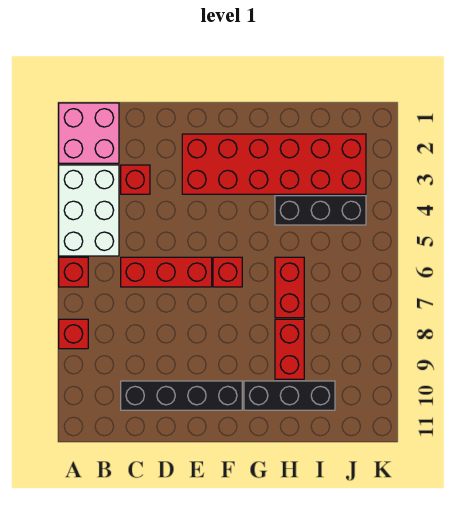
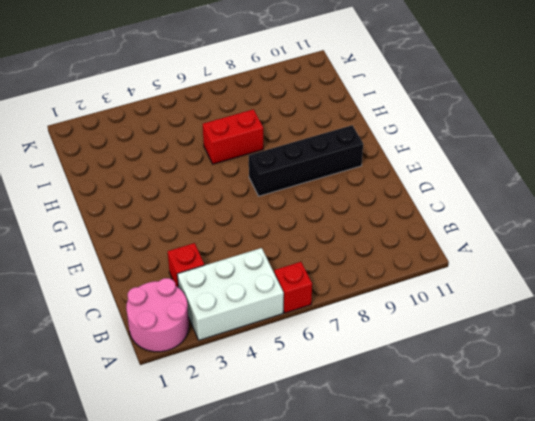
pink 2x2 round brick [126,278,189,352] -> pink 2x2 brick [59,103,119,163]
black 1x4 brick [249,125,363,196] -> black 1x4 brick turned to [121,381,242,410]
none -> red 1x1 brick [59,319,88,349]
none -> red 1x3 brick [121,257,212,287]
none -> red 2x6 brick [182,134,366,194]

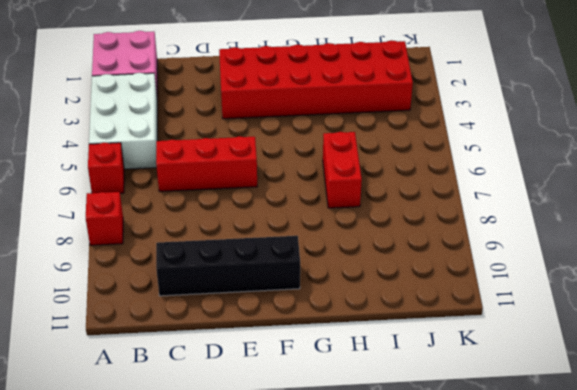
none -> red 1x1 brick [121,165,150,194]
none -> red 1x1 brick [213,257,242,287]
none -> black 1x3 brick [244,381,335,410]

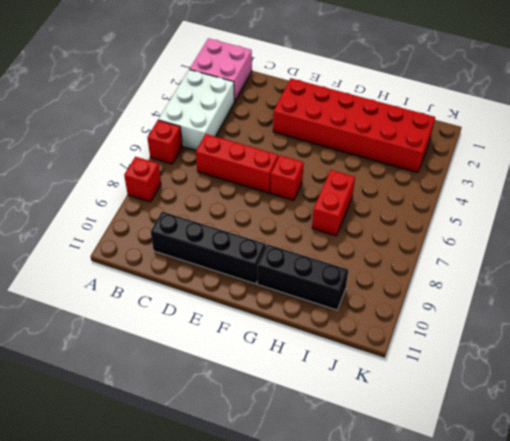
none -> red 1x1 brick [121,165,150,194]
none -> black 1x3 brick [275,196,366,225]
none -> red 1x2 brick [275,319,304,379]

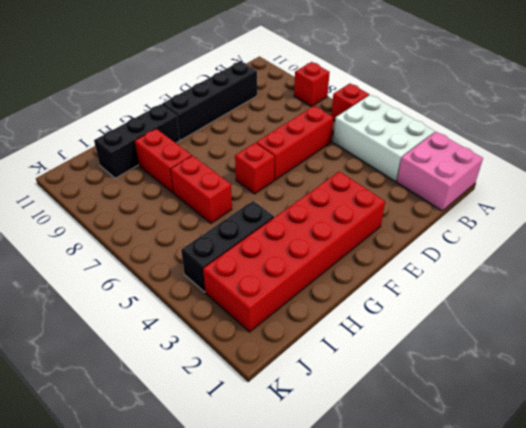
none -> red 1x1 brick [121,165,150,194]

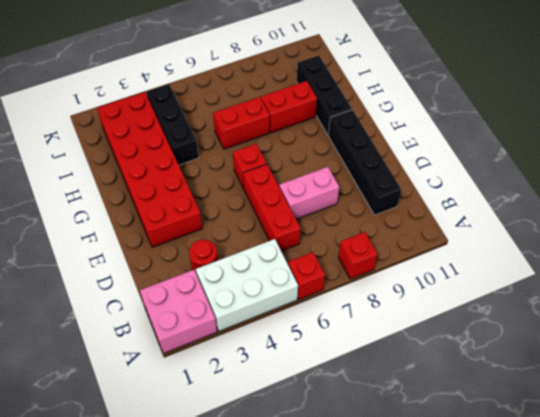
red 1x1 round brick [189,240,218,272] -> red 1x1 brick [121,165,150,194]
pink 1x2 brick [279,167,339,219] -> none

